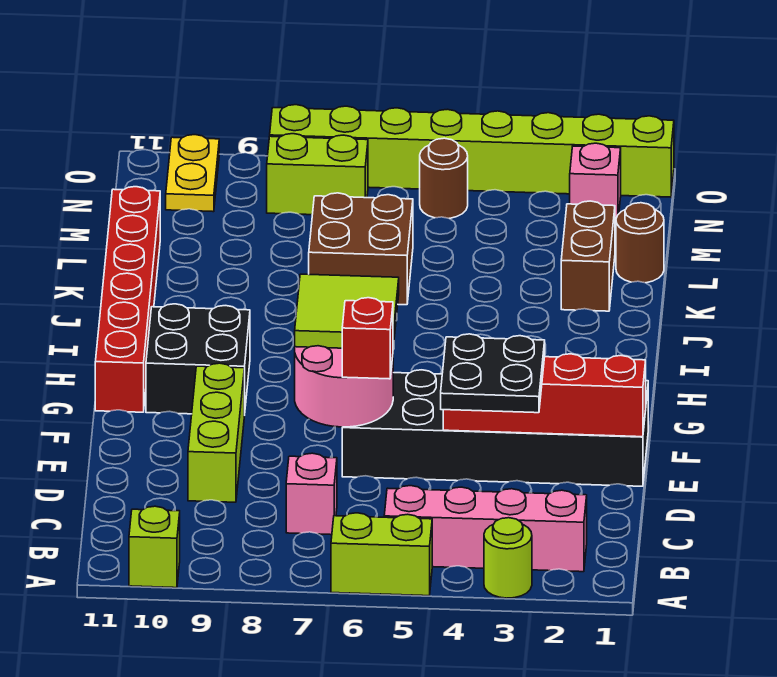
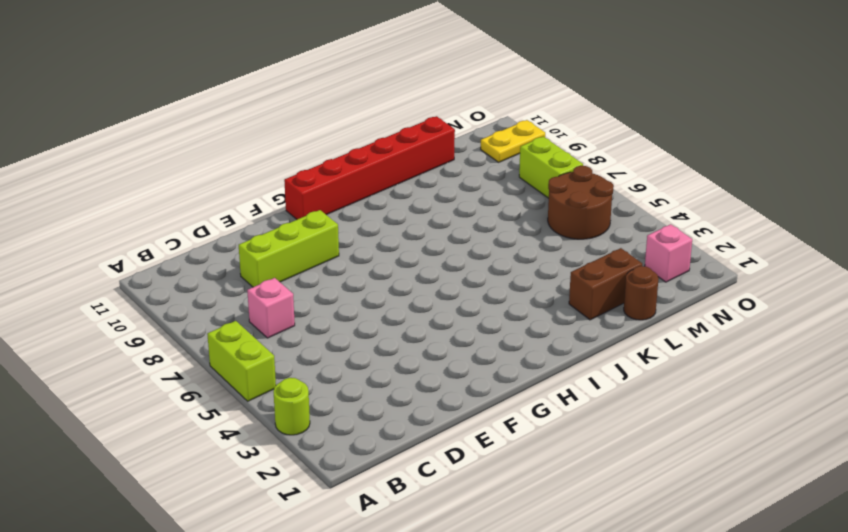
brown 2x2 round brick [548,166,614,239] -> brown 1x1 round brick [420,138,468,218]
none -> lime 1x1 brick [129,506,180,588]
none -> pink 1x4 brick [384,486,587,572]
none -> black 2x6 brick [342,370,648,486]

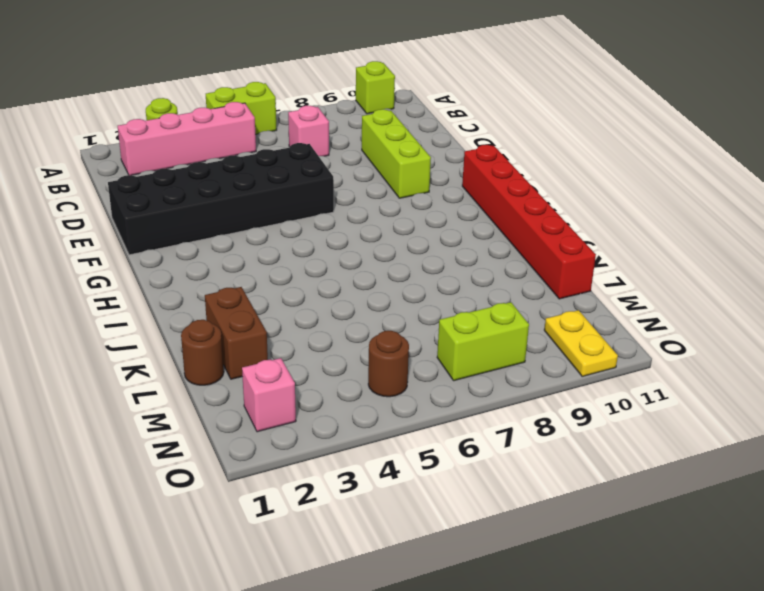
none -> black 2x2 brick [146,304,250,415]
none -> brown 2x2 brick [309,193,413,305]
none -> lime 1x8 brick [270,105,674,197]

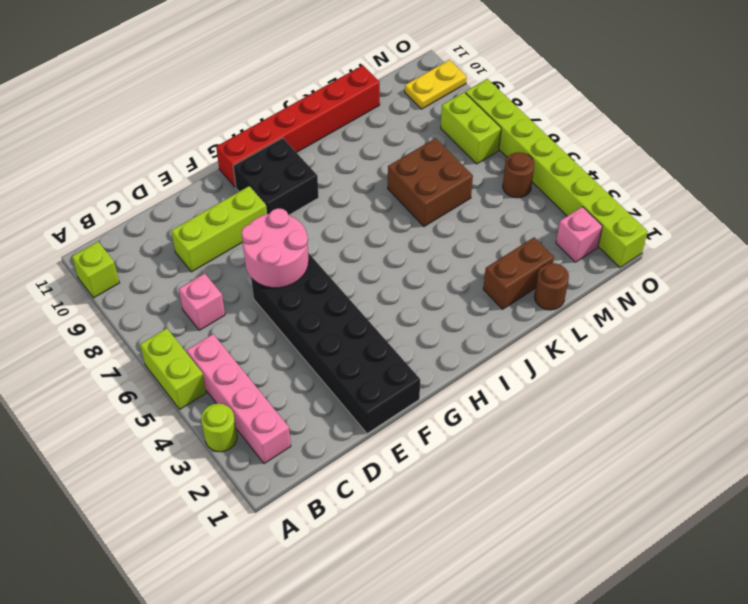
none -> red 1x4 brick [443,354,646,437]
none -> black 2x2 plate [441,334,545,413]
none -> red 1x1 brick [342,298,393,379]

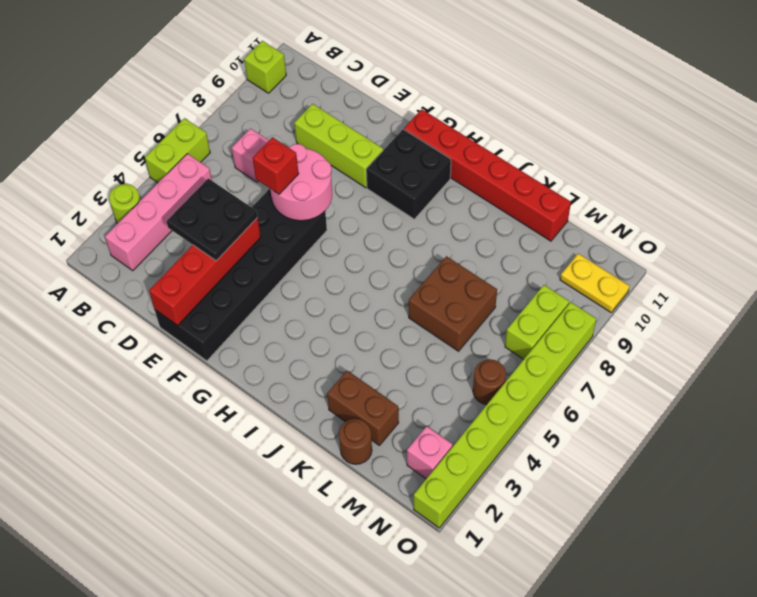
none -> lime 2x2 tile [295,274,399,348]

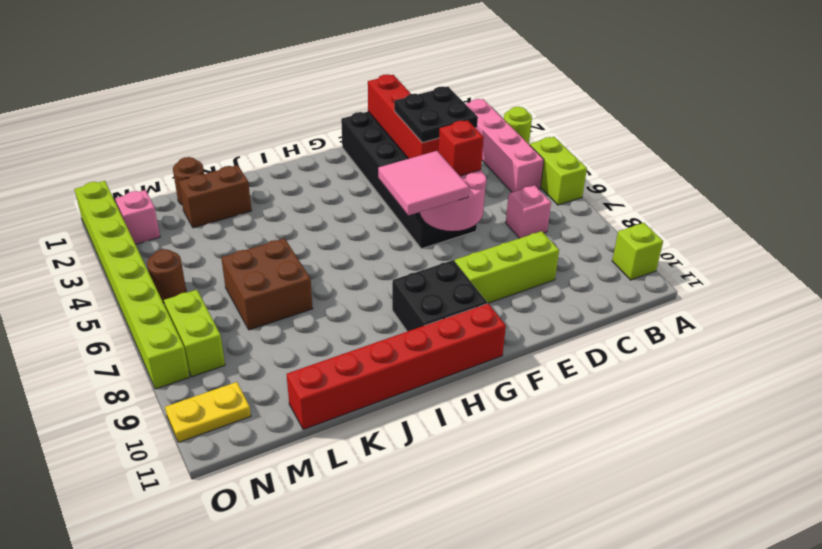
pink 2x2 tile [378,151,469,215] -> lime 2x2 tile [295,274,399,348]

